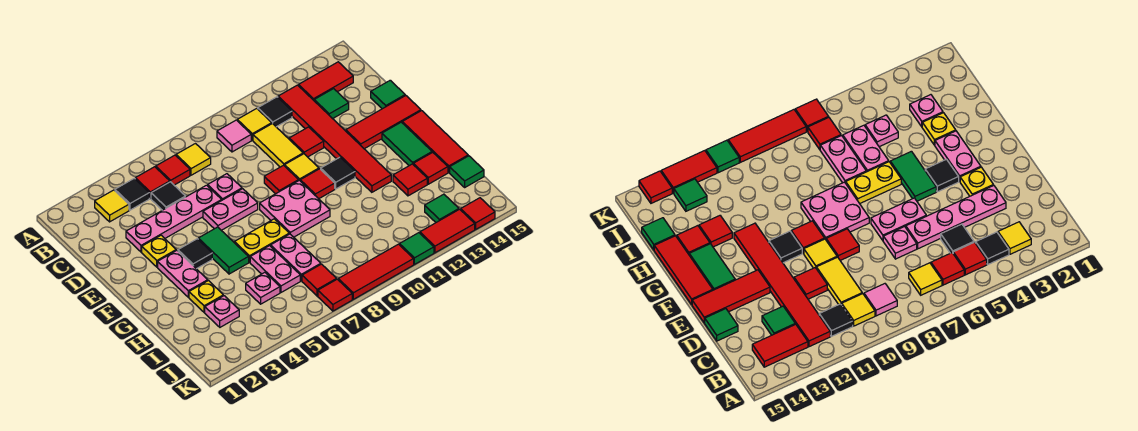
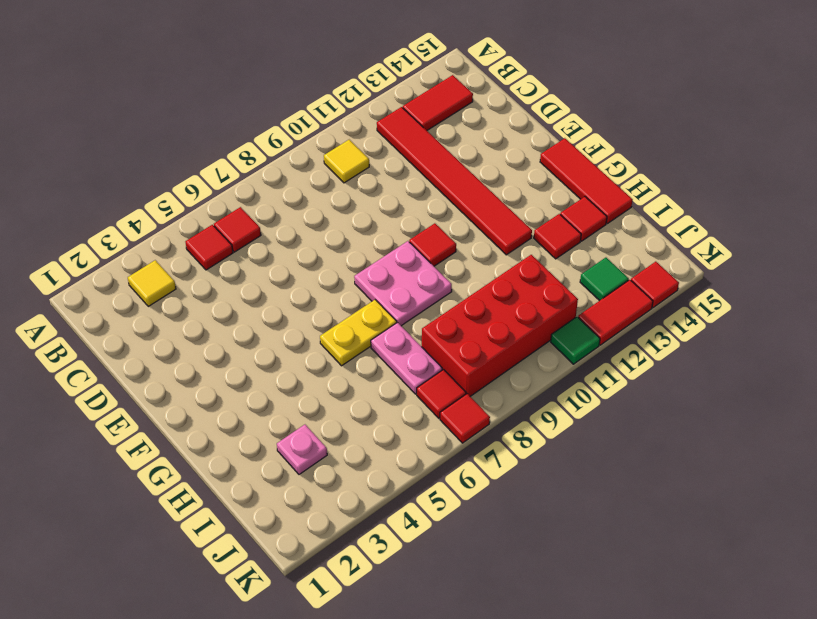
red 2x4 brick [422,255,578,396] -> none
none -> black 1x1 tile [115,178,149,210]
none -> yellow 1x1 tile [176,144,211,175]
none -> pink 1x1 tile [217,120,251,152]
none -> black 1x1 tile [258,97,292,127]

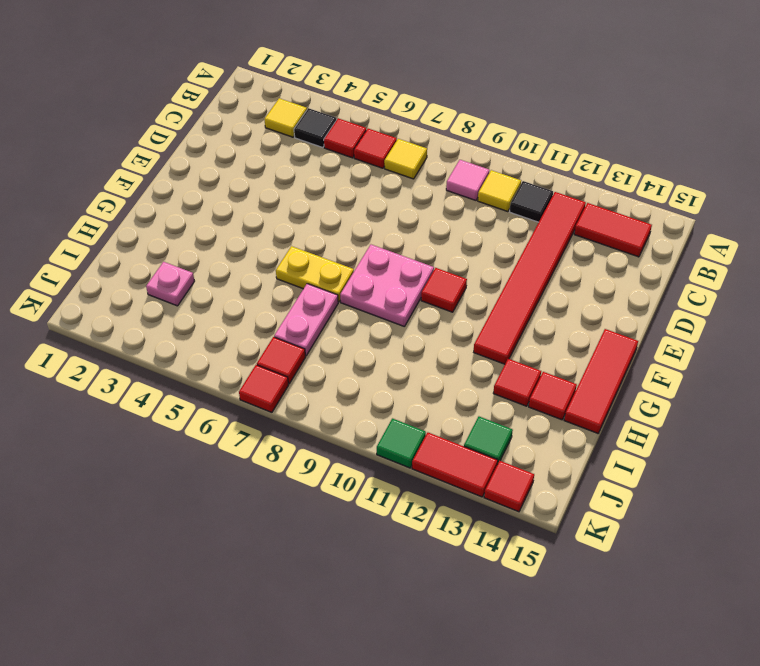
none -> black 1x1 tile [151,182,185,210]
none -> yellow 1x2 tile [253,123,303,167]
none -> green 1x1 tile [314,89,349,119]
none -> pink 1x4 plate [126,185,222,252]

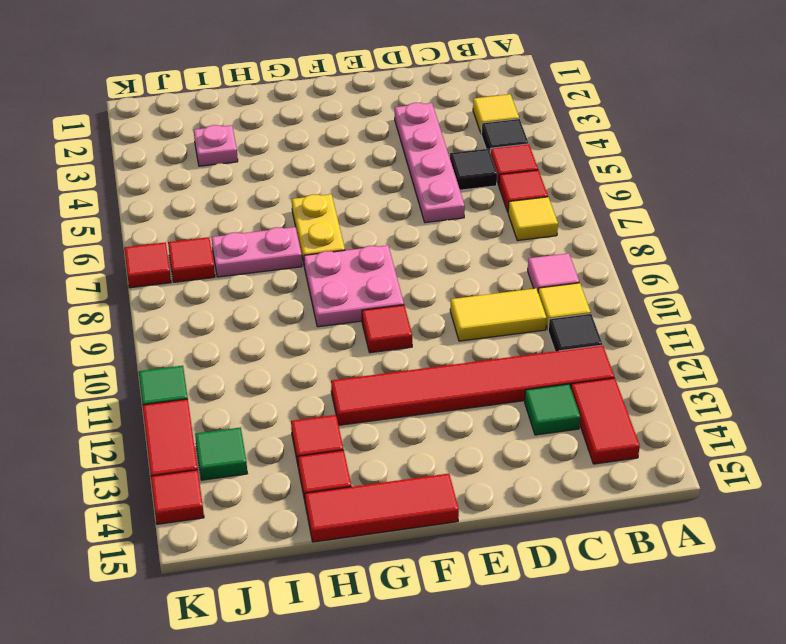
none -> pink 1x1 plate [208,174,242,200]
none -> red 1x1 tile [289,127,324,157]
none -> green 1x1 tile [371,80,405,109]
none -> yellow 1x1 plate [142,235,176,267]

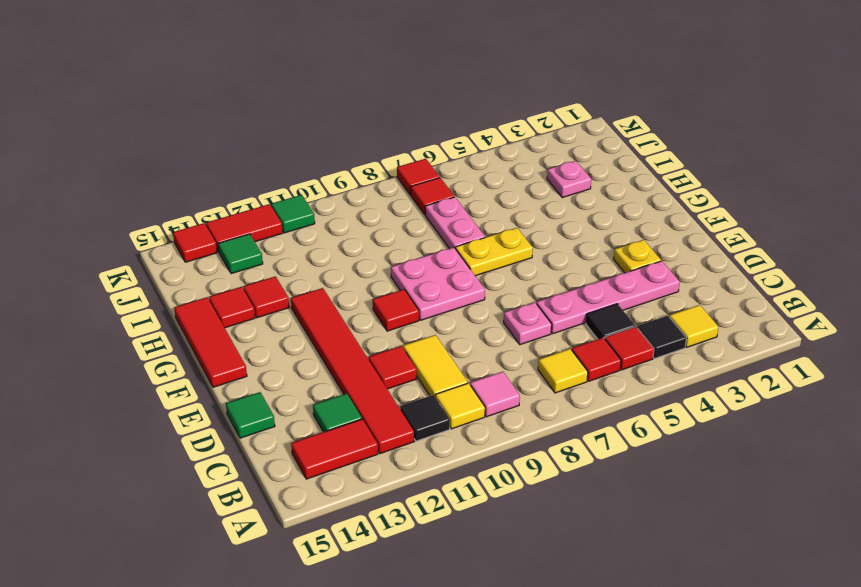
none -> pink 1x2 plate [203,189,258,230]
none -> red 1x1 tile [264,165,299,194]
none -> yellow 1x1 tile [285,154,319,180]
none -> red 1x3 tile [346,95,421,149]

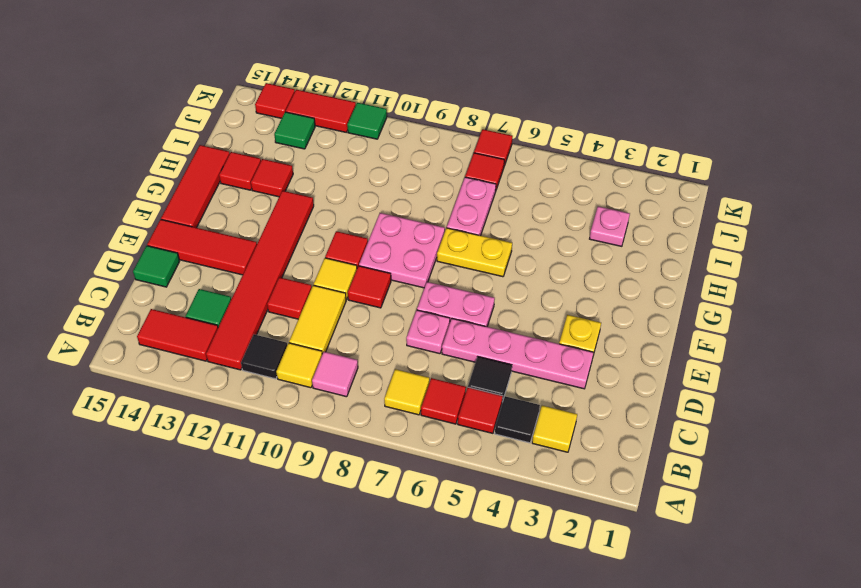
none -> pink 1x2 plate [158,250,208,297]
none -> black 1x1 tile [178,239,212,269]
none -> green 1x2 tile [198,227,249,274]
none -> black 1x1 tile [321,157,355,189]

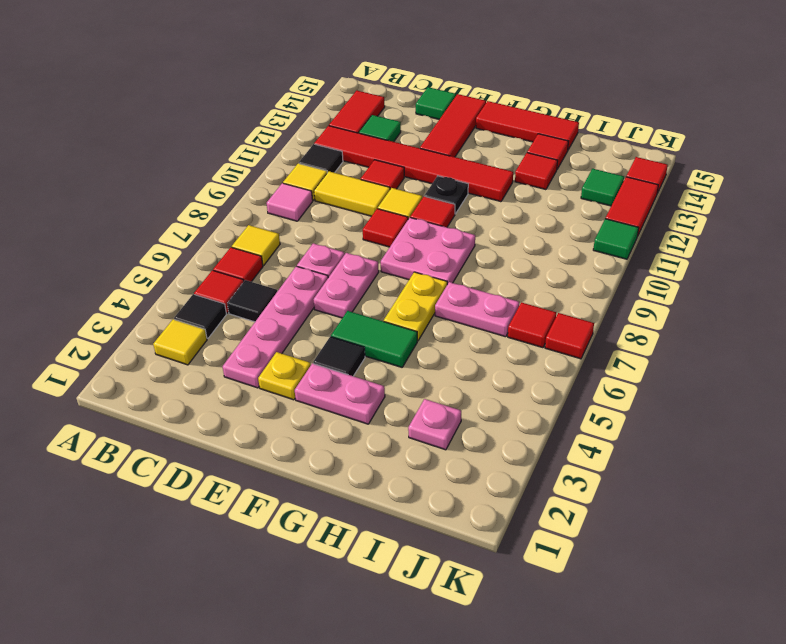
black 1x1 plate [425,176,468,214] -> black 1x1 tile [321,157,355,189]
none -> green 1x2 tile [382,122,432,166]
none -> yellow 1x1 plate [189,281,223,312]
none -> pink 1x2 plate [250,246,300,292]
none -> pink 1x1 plate [246,273,280,304]

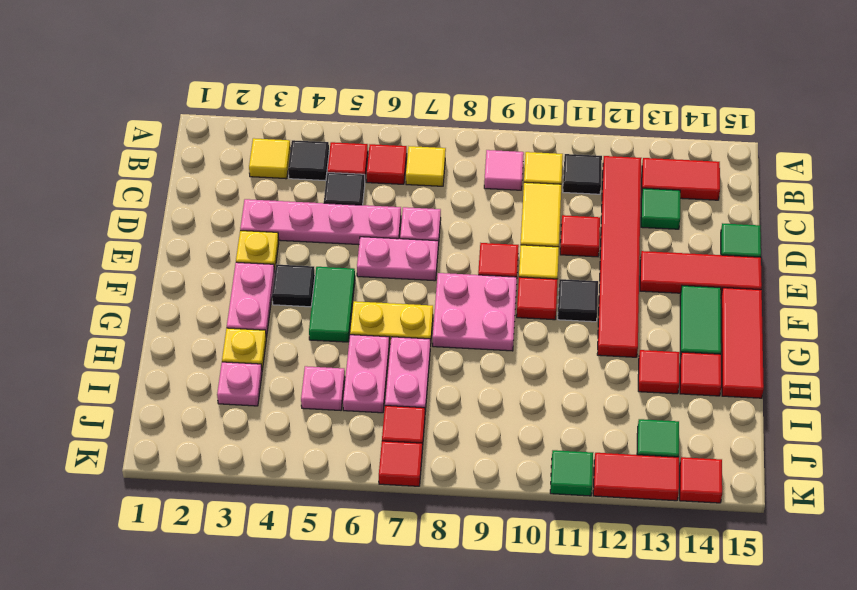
none -> green 1x1 tile [450,156,484,187]
none -> red 1x3 tile [338,244,414,299]

